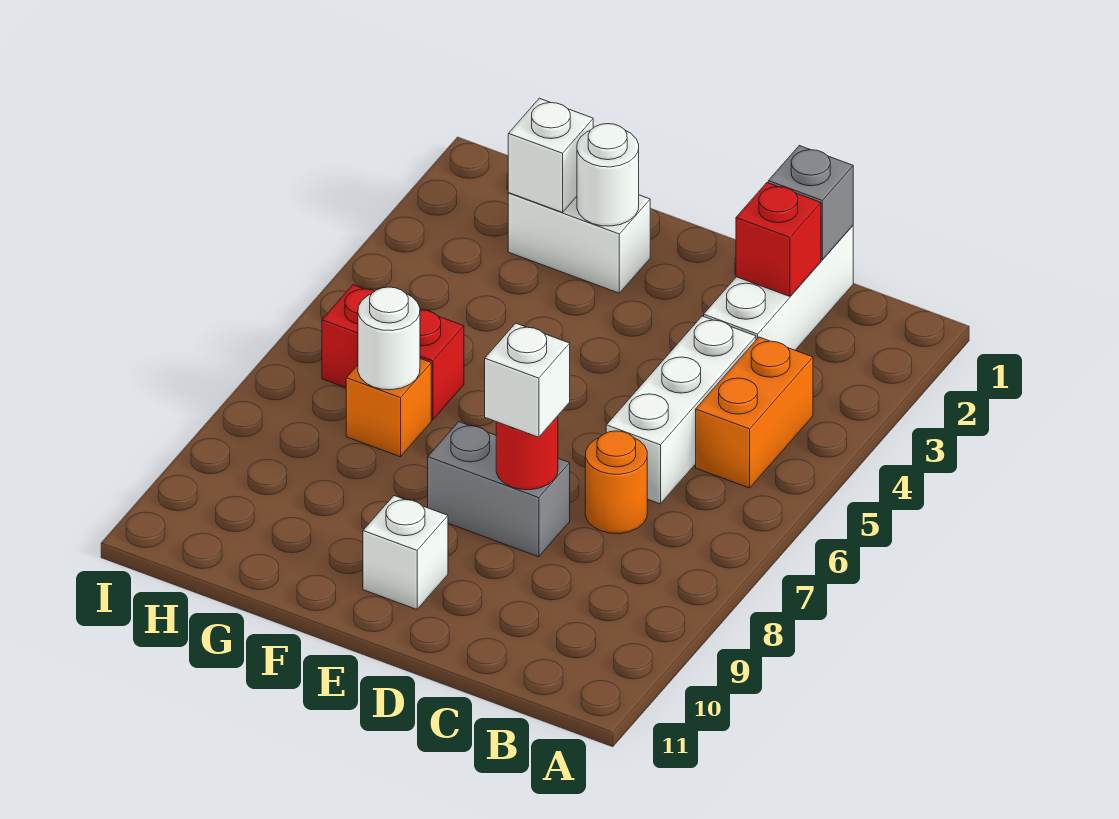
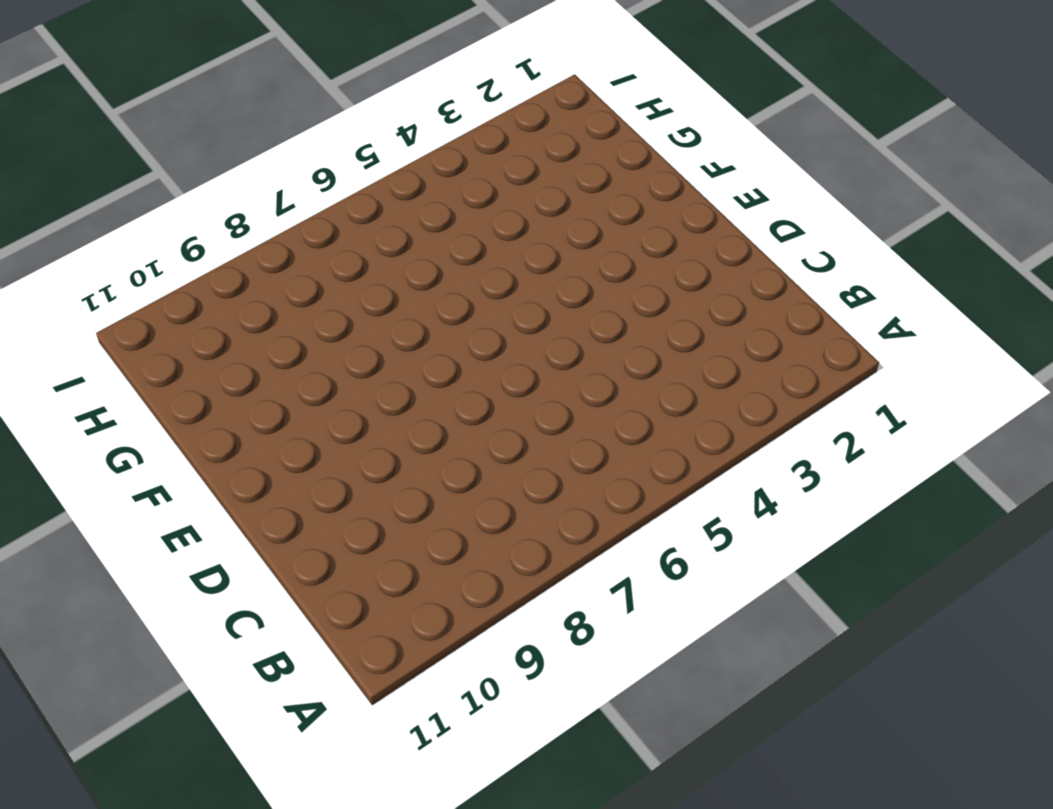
none -> orange 1x2 brick [696,337,813,488]
none -> white 1x3 brick [704,226,853,350]
none -> white 1x3 brick [606,316,756,504]

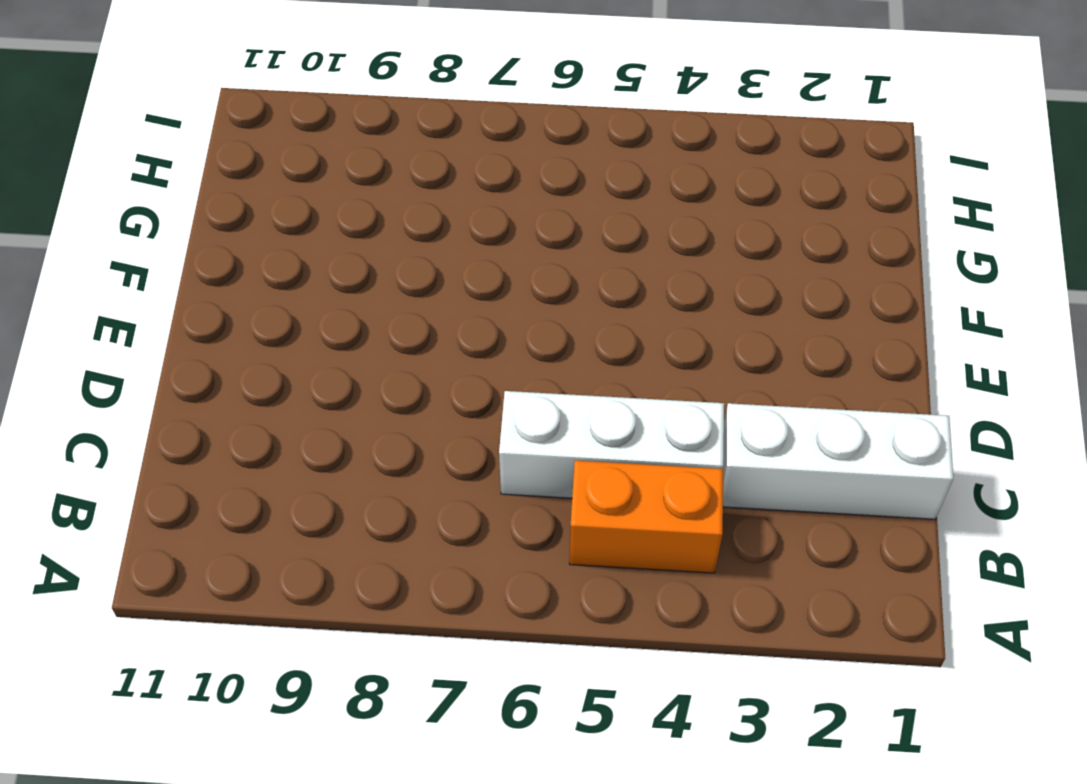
none -> orange 1x1 round brick [585,431,647,534]
none -> grey 1x2 brick [428,422,570,557]
none -> white 1x1 brick [363,496,448,609]

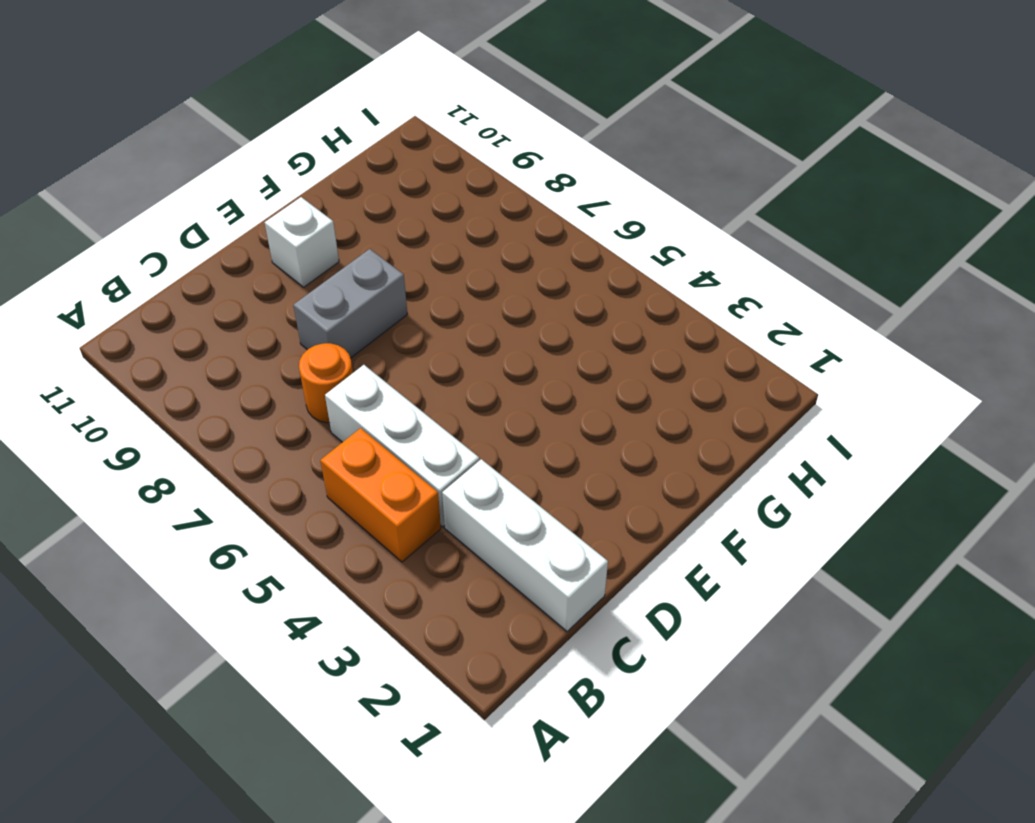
none -> white 1x2 brick [508,193,650,293]
none -> red 1x2 brick [322,285,464,420]
none -> orange 1x1 brick [346,359,431,457]

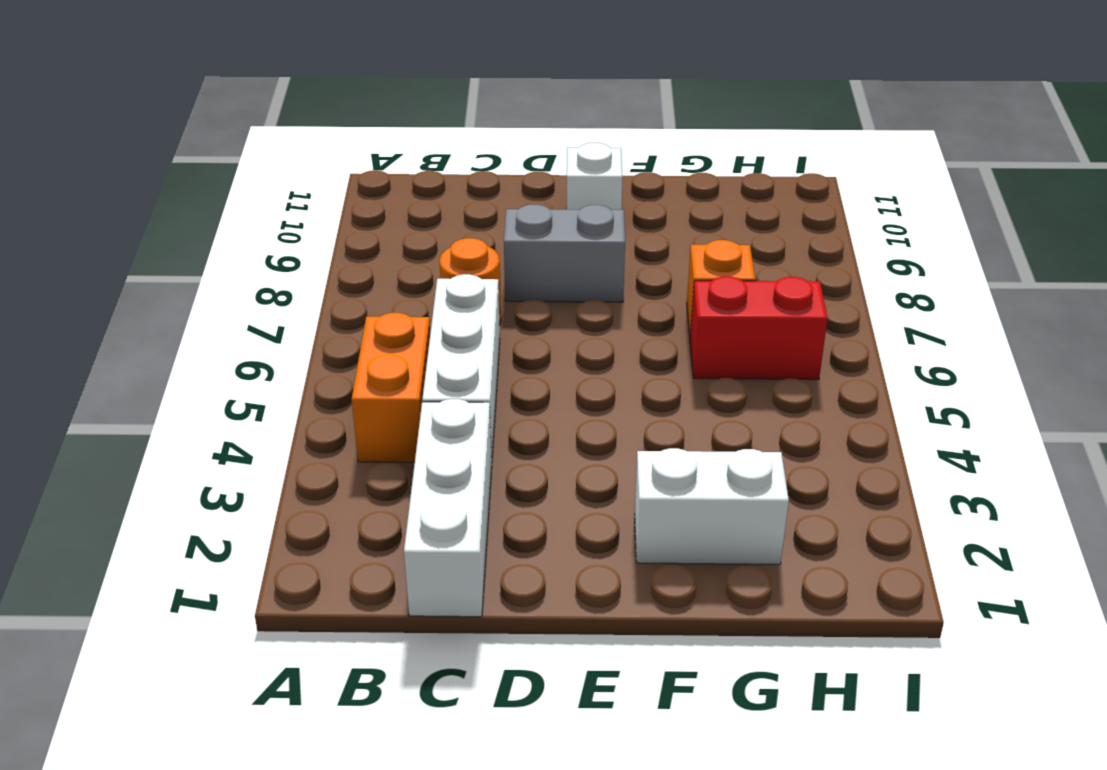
none -> grey 1x1 brick [768,146,853,259]
none -> red 1x1 brick [736,183,821,296]
none -> red 1x1 round brick [496,416,558,490]

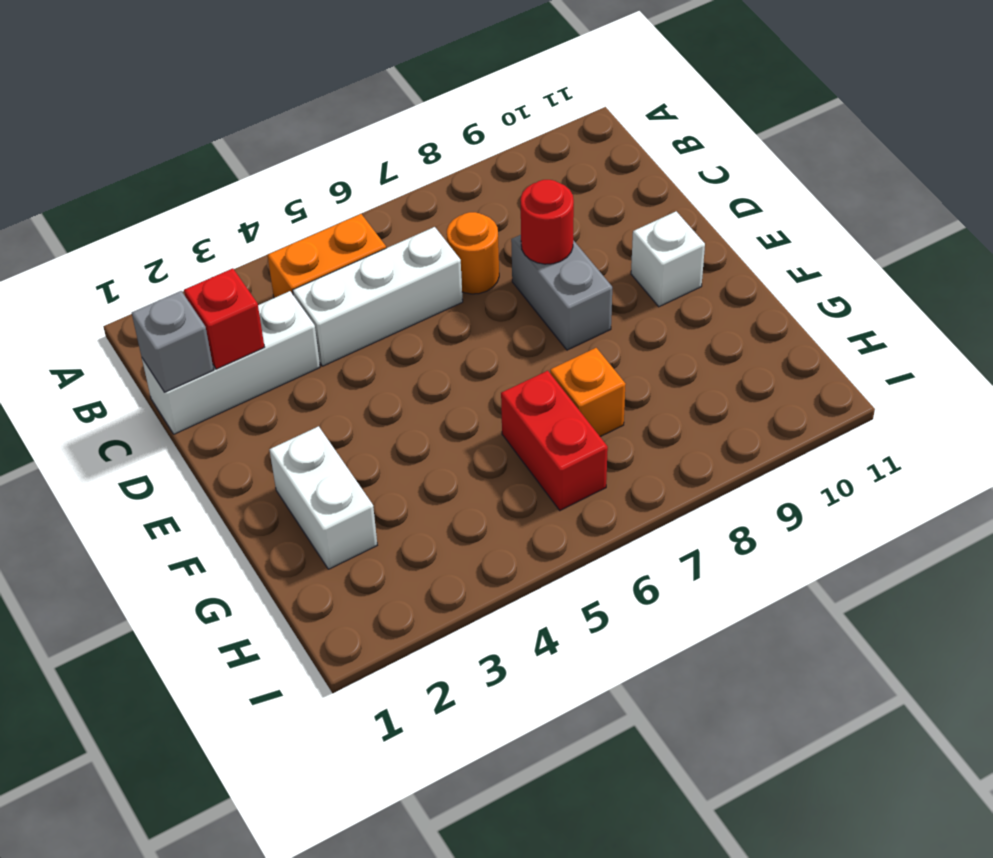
none -> white 1x1 round brick [577,124,639,226]
none -> white 1x1 brick [508,98,593,212]
none -> white 1x1 round brick [358,287,420,390]

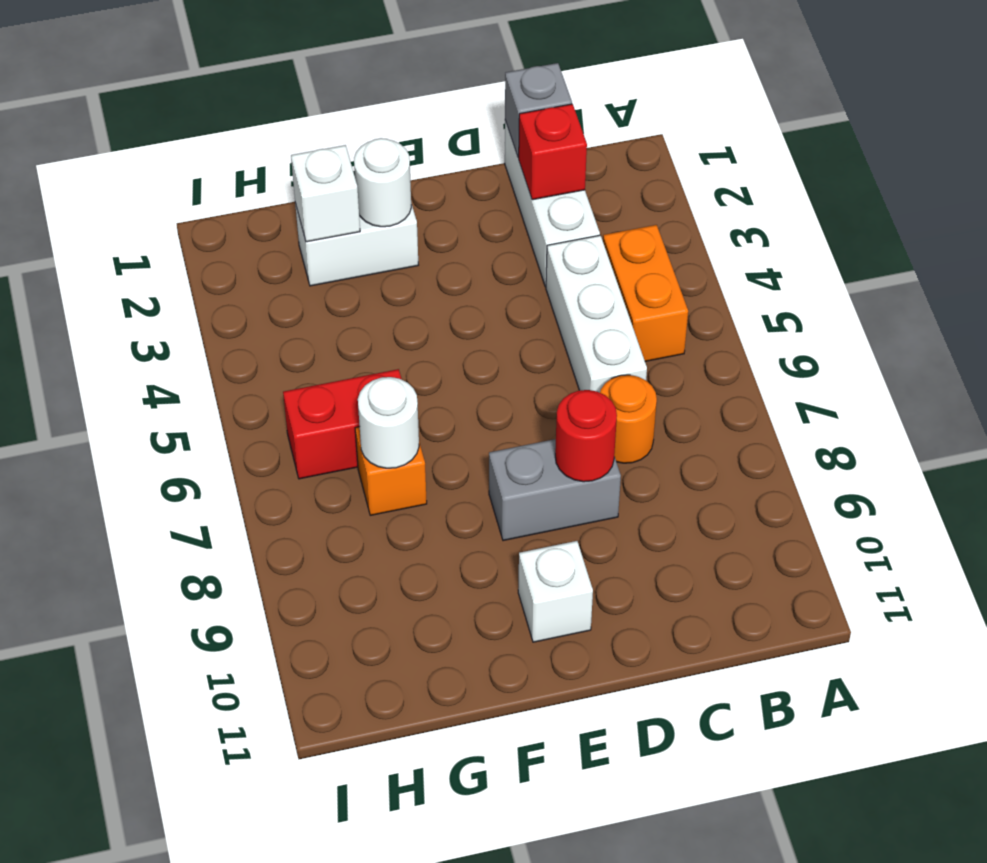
none -> white 1x1 brick [485,323,570,437]

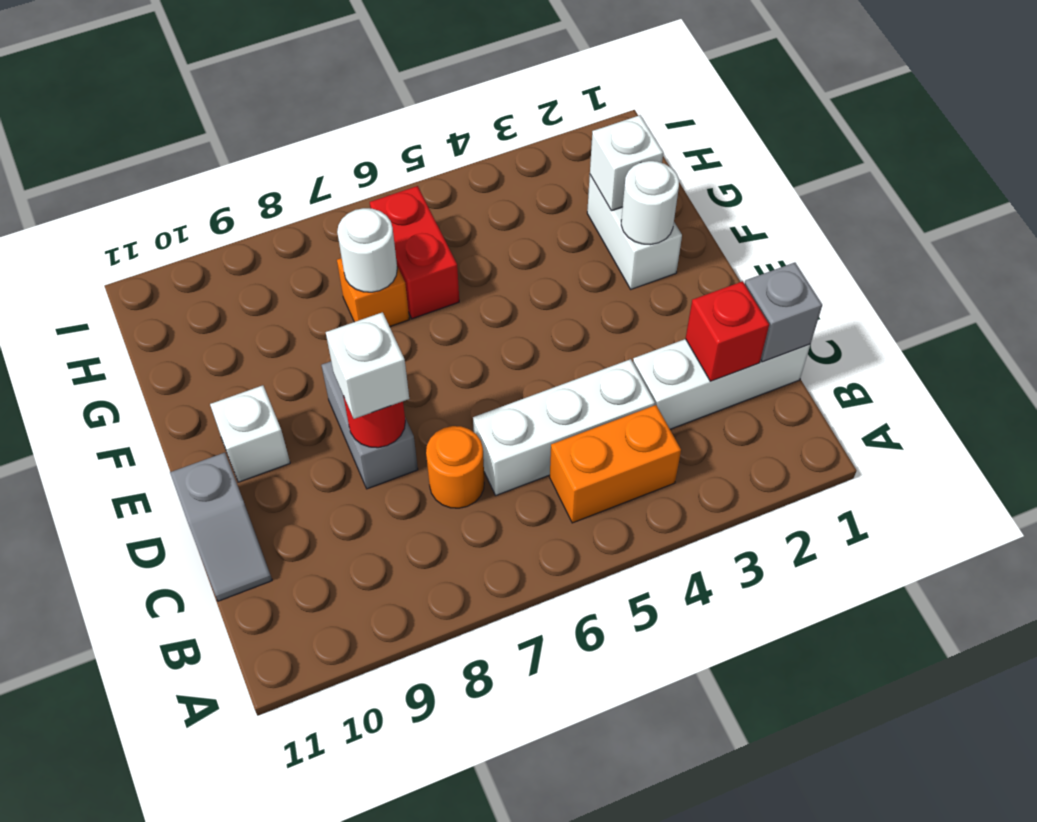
grey 1x2 slope [170,453,272,601] -> none

